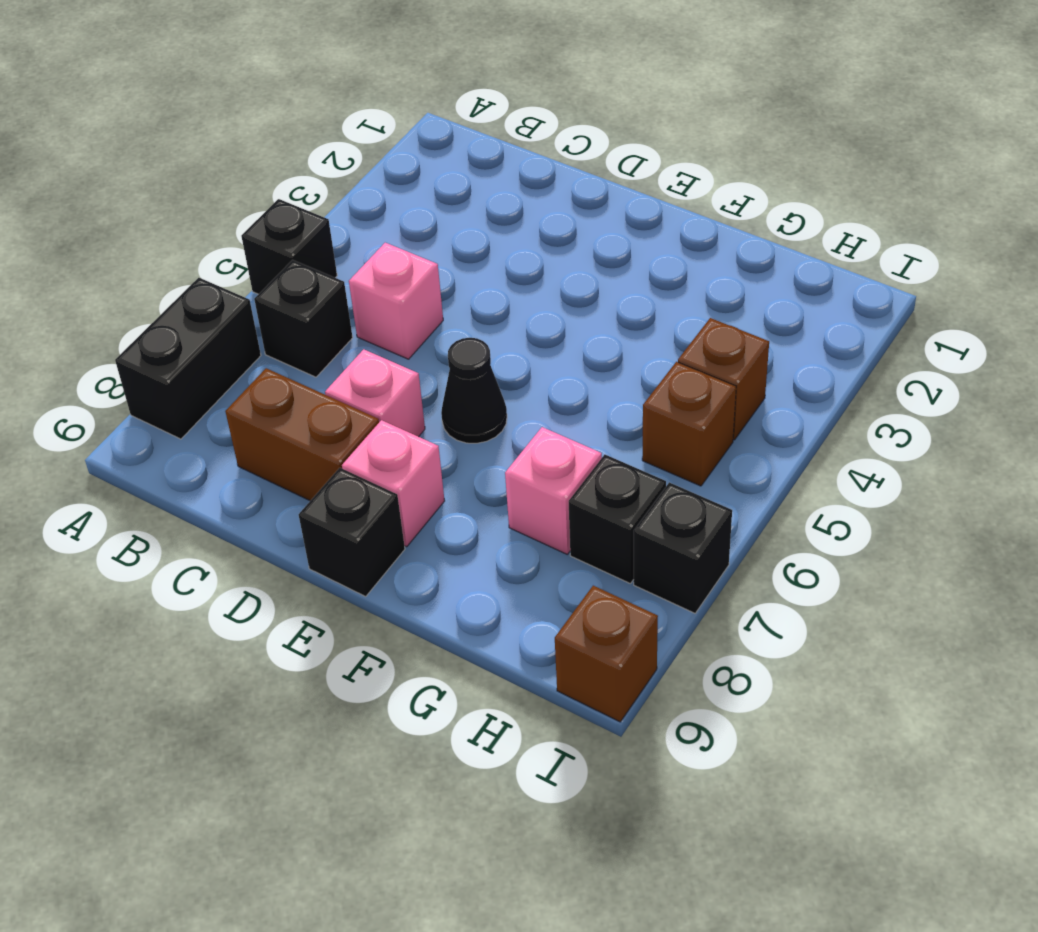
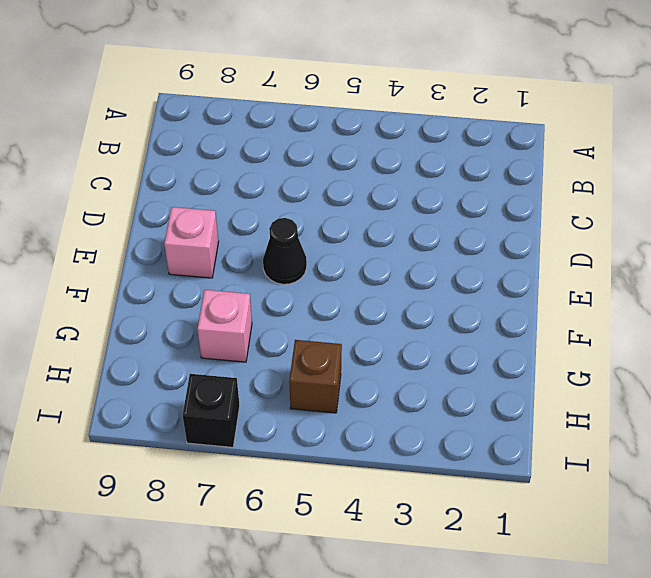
none -> black 1x1 brick [241,199,337,294]
none -> black 1x2 brick [115,278,261,439]
none -> black 1x1 brick [254,260,353,377]

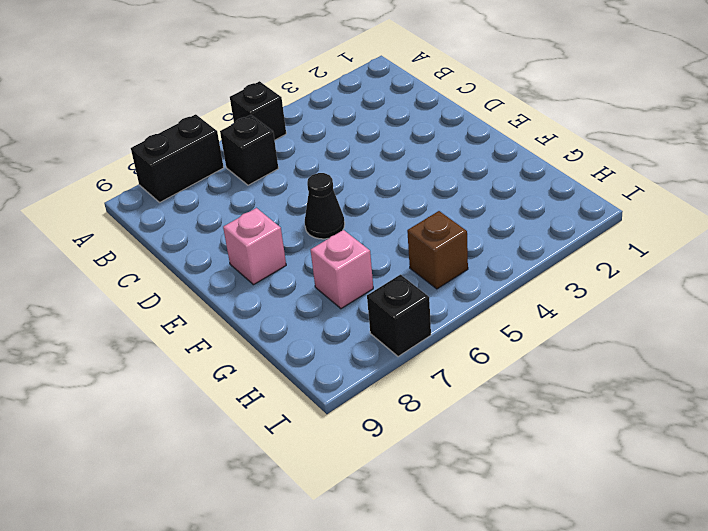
none -> pink 1x1 brick [349,243,443,359]
none -> brown 1x2 brick [225,368,379,501]
none -> pink 1x1 brick [325,349,425,437]

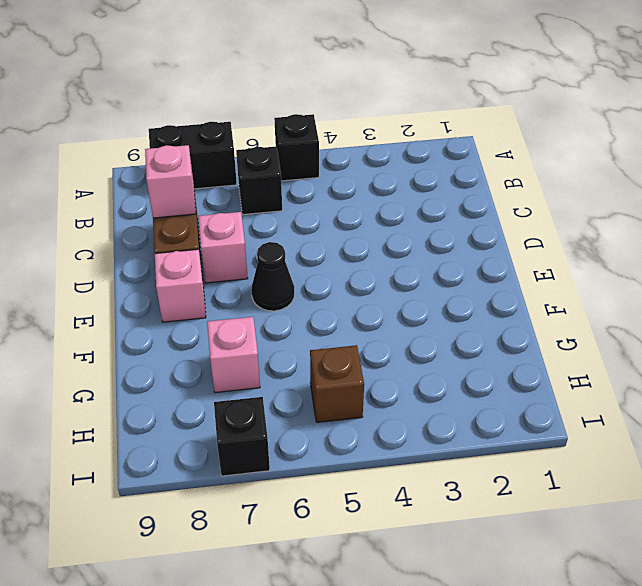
pink 1x1 brick [145,145,196,218] -> pink 1x1 brick moved to [349,243,443,359]
none -> black 1x1 brick [299,468,405,596]
none -> brown 1x1 brick [678,318,769,440]
none -> black 1x1 brick [569,455,666,583]

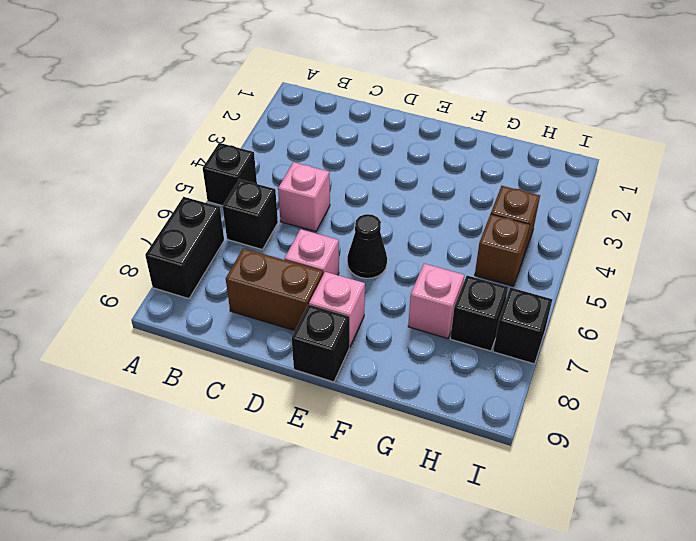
none -> brown 1x1 brick [555,586,658,722]

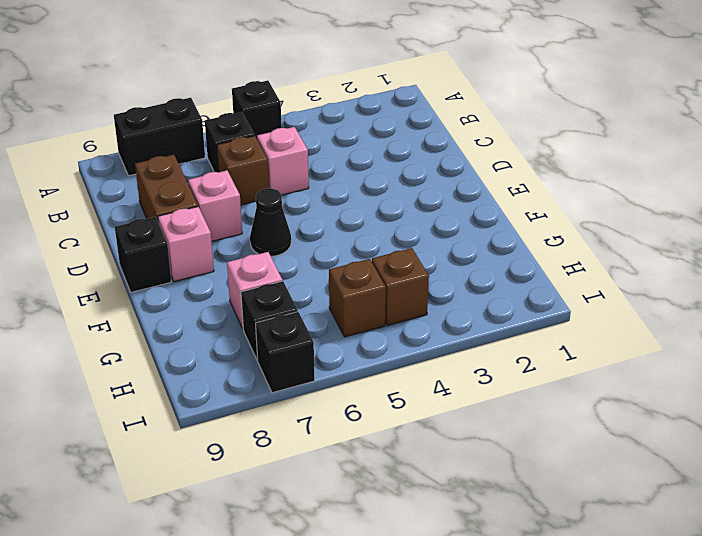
brown 1x1 brick [217,136,269,205] -> brown 1x1 brick moved to [555,586,658,722]

